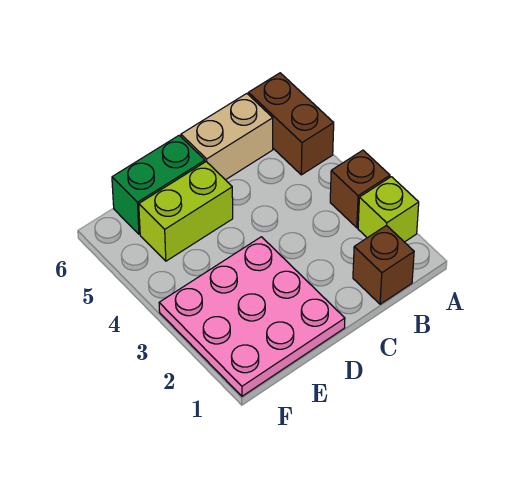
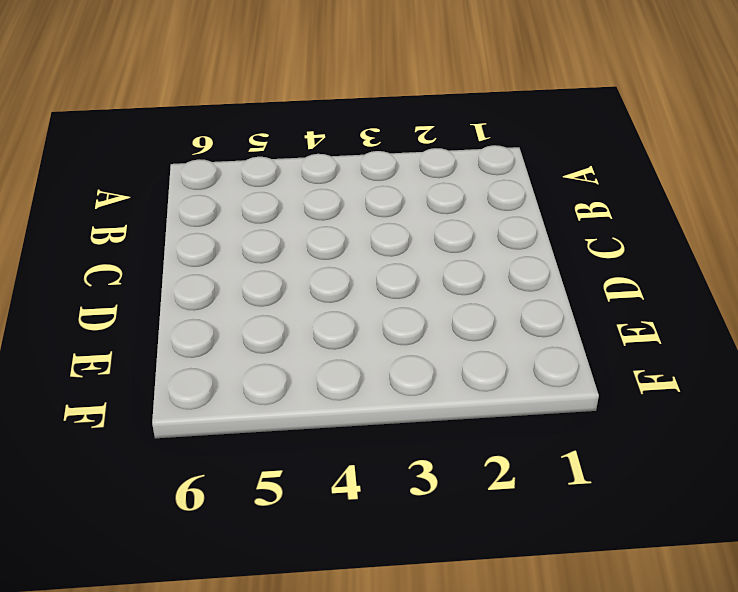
none -> lime 1x1 brick [358,177,419,242]
none -> brown 1x1 brick [330,150,390,228]

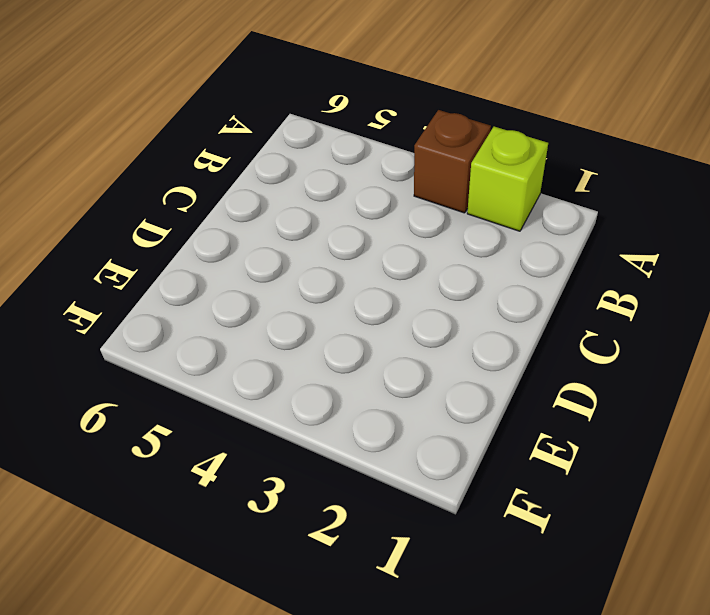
none -> brown 1x2 brick [248,73,334,175]
none -> brown 1x1 brick [353,225,414,304]

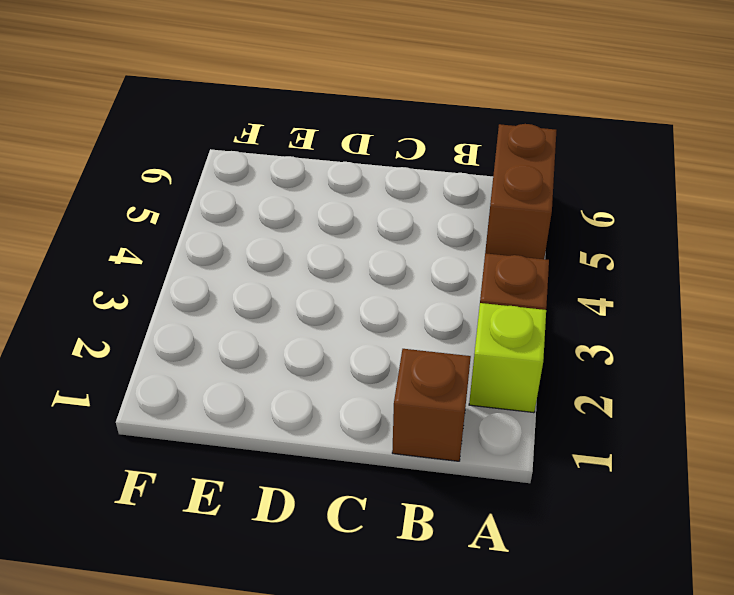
none -> tan 1x2 brick [181,94,273,180]
none -> pink 3x3 plate [159,237,345,396]

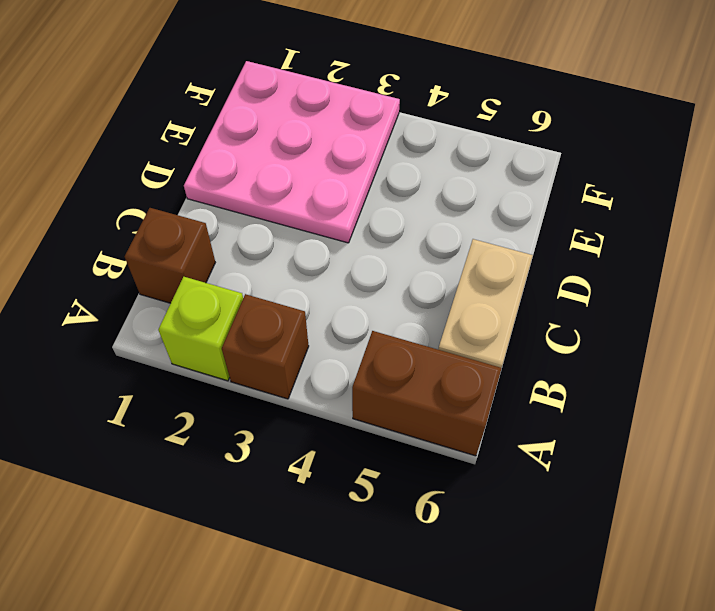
none -> lime 1x2 brick [139,162,233,261]
none -> green 1x2 brick [112,135,205,234]

